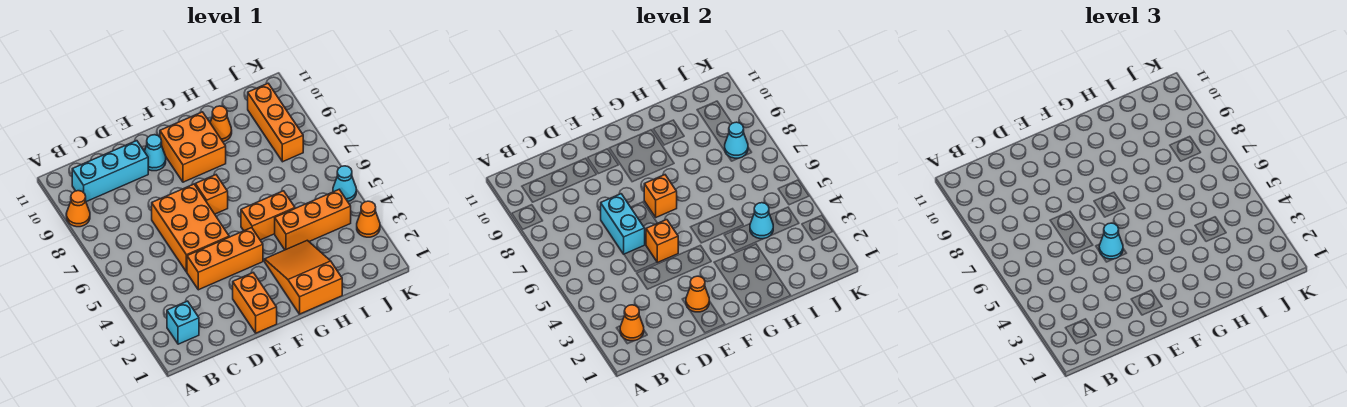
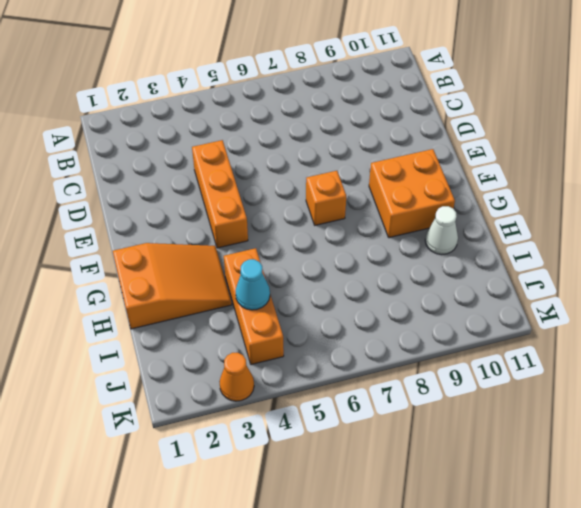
white 1x1 cone [425,206,458,255] -> orange 1x1 cone [210,106,232,142]
none -> orange 1x1 cone [66,191,90,227]
none -> cyan 1x1 brick [167,301,199,344]
none -> cyan 1x3 brick [72,141,148,202]

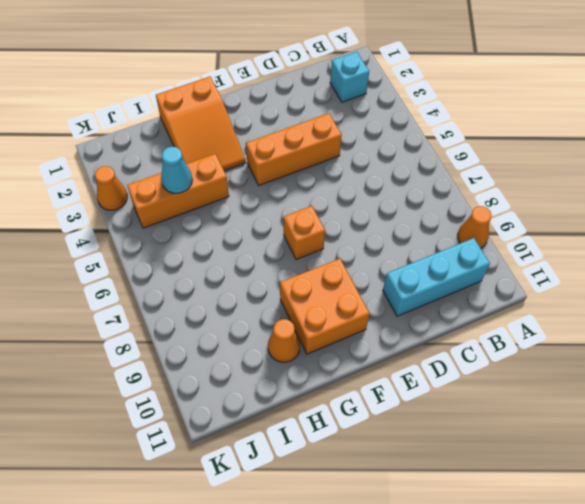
none -> orange 2x3 brick [152,184,229,272]
none -> orange 1x2 brick [233,273,277,333]
none -> cyan 1x1 cone [144,135,166,171]

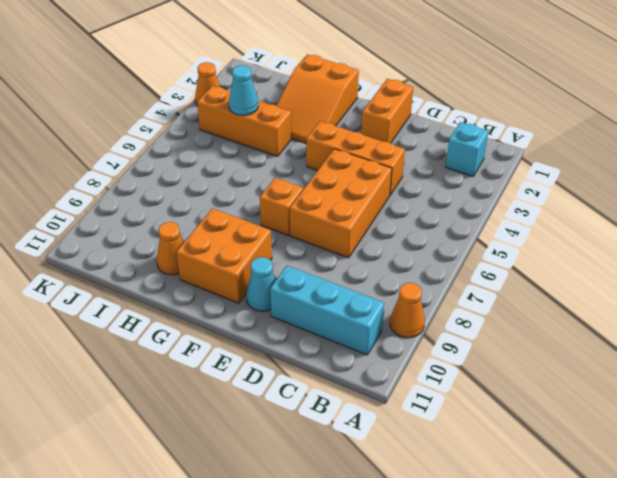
none -> orange 1x2 brick [241,191,295,240]
none -> orange 1x3 brick [248,83,303,162]
none -> cyan 1x1 cone [333,166,356,201]

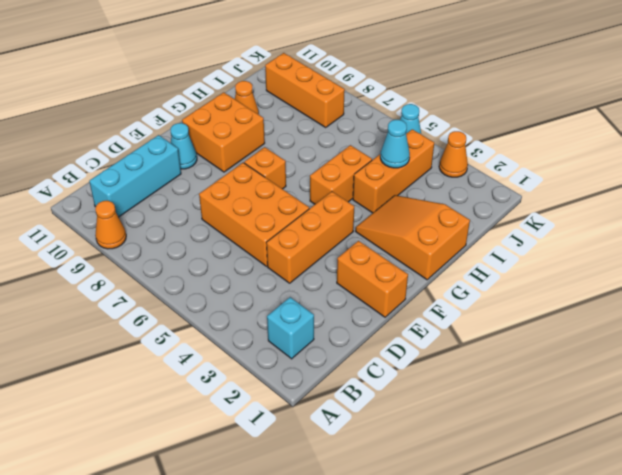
none -> orange 1x1 cone [620,305,644,341]
none -> cyan 1x2 brick [601,194,645,254]
none -> orange 1x1 cone [686,276,709,312]

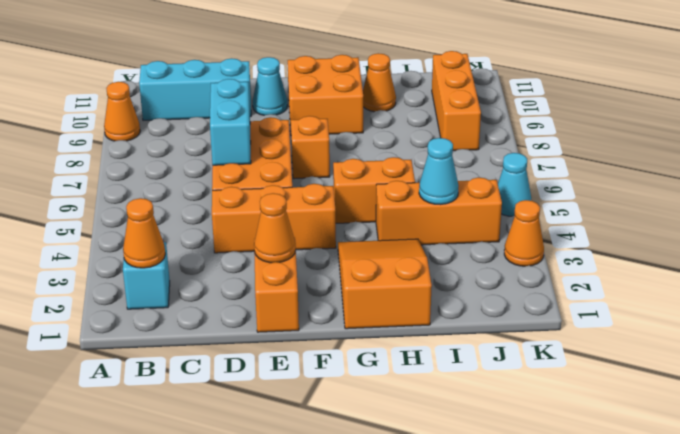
none -> orange 1x1 brick [646,220,678,263]
none -> orange 1x1 brick [644,175,677,217]
none -> cyan 1x1 cone [725,122,748,158]

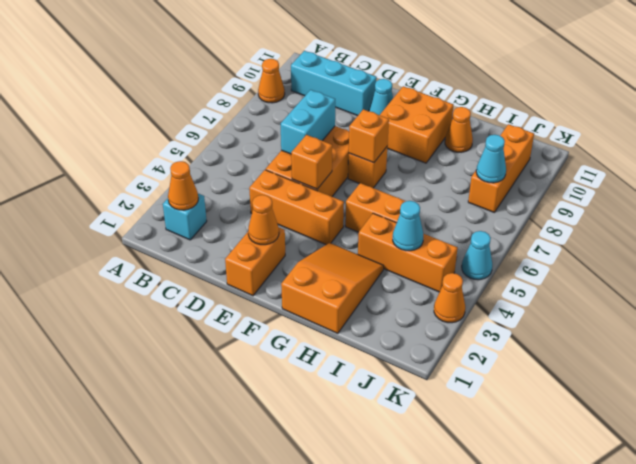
none -> cyan 1x1 cone [1099,223,1123,259]

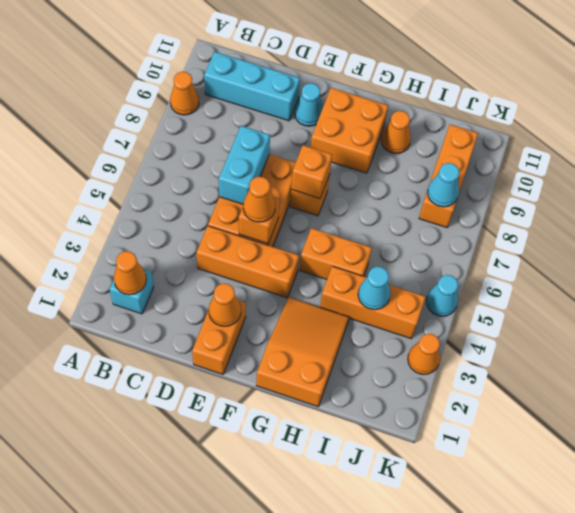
orange 1x1 cone [243,177,275,222] -> cyan 1x1 cone [1099,223,1123,259]

